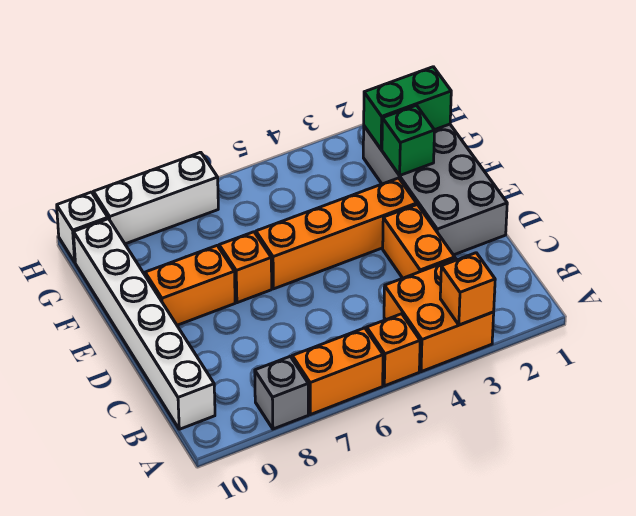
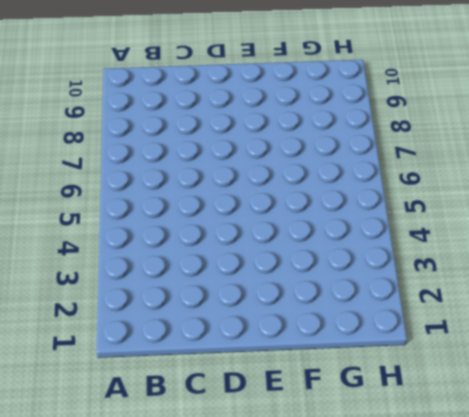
none -> orange 2x2 brick [384,258,494,372]
none -> orange 1x1 brick [367,314,420,386]
none -> orange 1x2 brick [292,328,383,415]

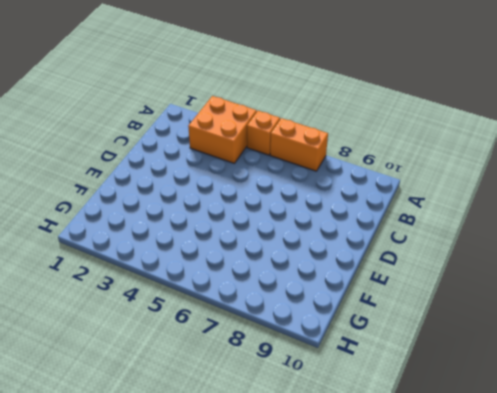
none -> grey 1x1 brick [255,356,308,429]
none -> white 1x6 brick [74,219,215,429]
none -> orange 1x2 brick [383,205,455,278]

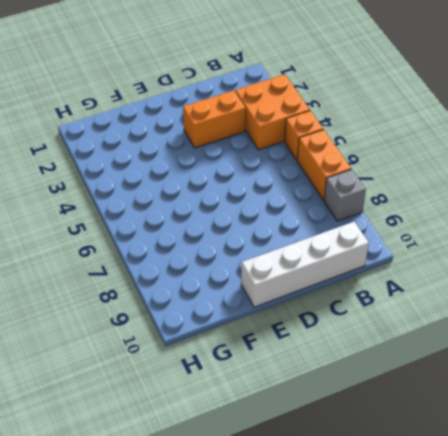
white 1x4 brick [241,222,369,307] -> white 1x6 brick [74,219,215,429]
none -> grey 2x4 brick [363,124,507,255]
none -> orange 1x4 brick [256,178,417,289]
none -> orange 1x1 brick [219,232,272,303]

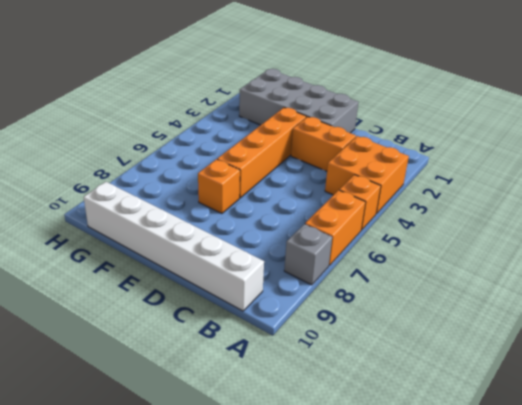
none -> orange 1x2 brick [145,246,235,325]
none -> white 1x3 brick [93,152,218,244]
none -> white 1x1 brick [57,192,108,262]

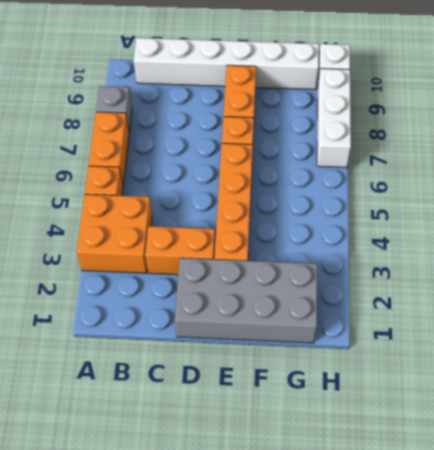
none -> orange 1x1 brick [440,253,495,325]
none -> green 1x1 brick [382,105,435,175]
none -> green 1x2 brick [364,67,451,149]

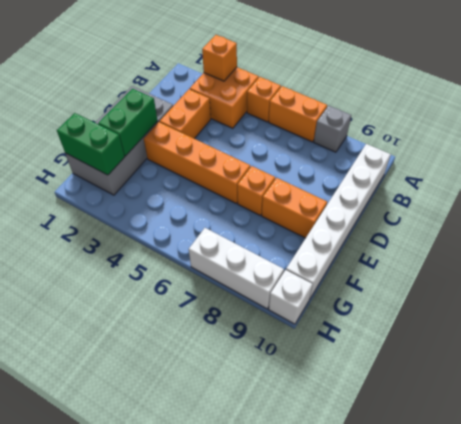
green 1x2 brick [98,89,158,156] -> green 1x1 brick [382,105,435,175]

